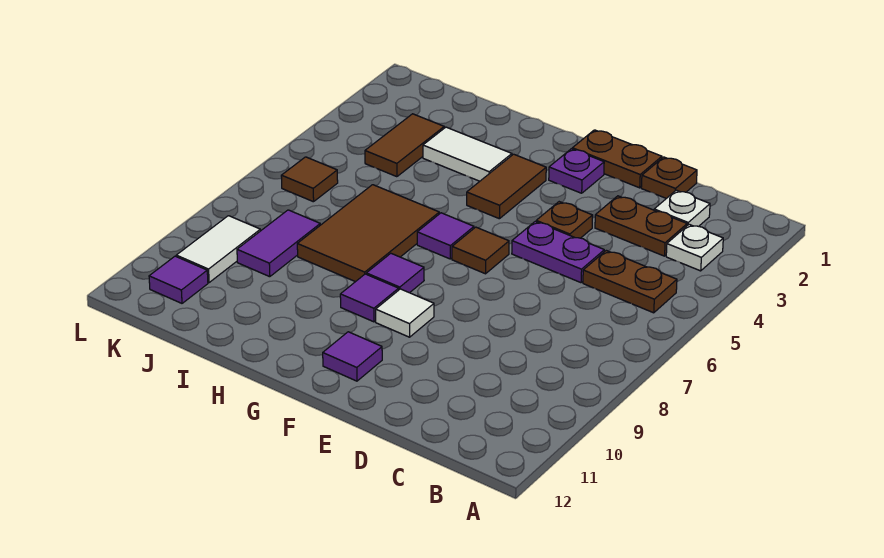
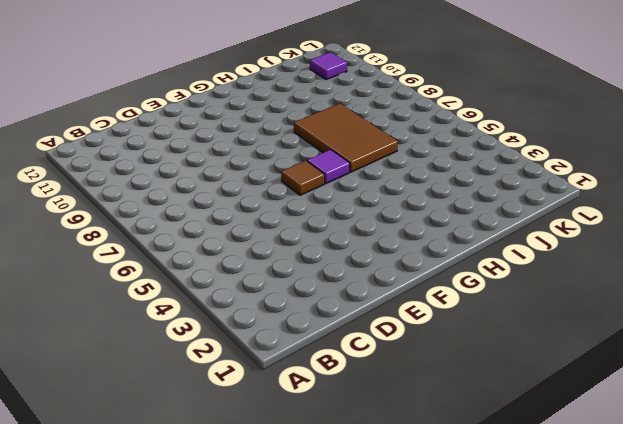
none -> white 1x1 plate [666,224,723,271]
none -> brown 1x2 plate [583,250,677,313]
none -> white 1x1 plate [654,190,710,226]

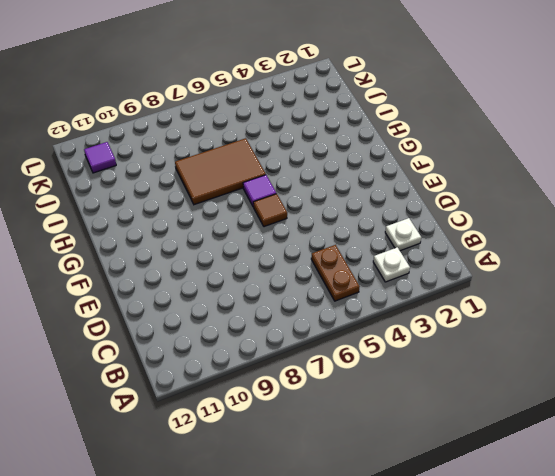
none -> brown 1x2 plate [595,196,687,256]
none -> brown 1x1 plate [641,157,697,198]
none -> purple 1x2 plate [512,221,604,283]

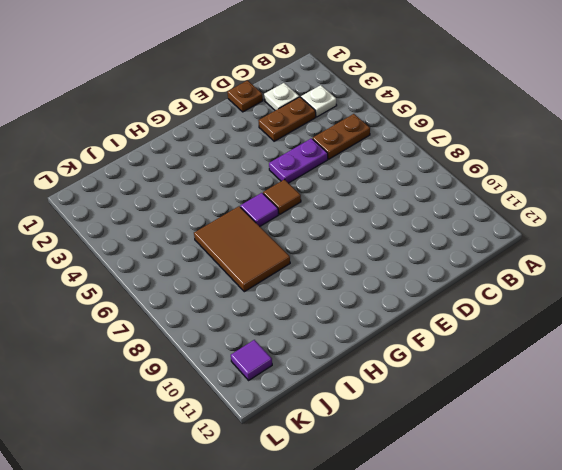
none -> brown 1x2 plate [572,130,662,188]
none -> brown 1x1 plate [536,202,593,238]
none -> purple 1x1 plate [549,149,604,193]

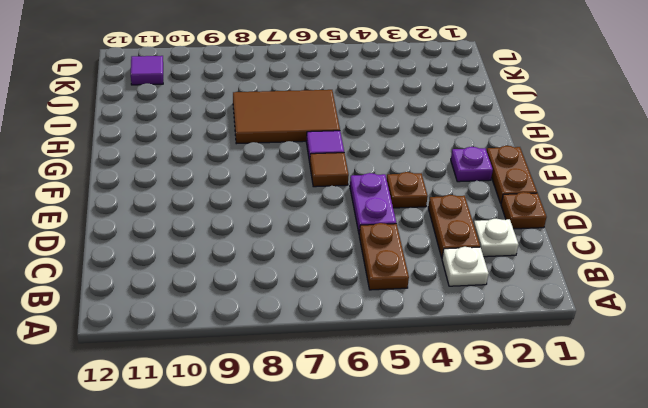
none -> white 1x1 tile [376,289,434,337]
none -> purple 1x1 tile [323,332,382,381]
none -> brown 1x2 tile [467,154,546,219]

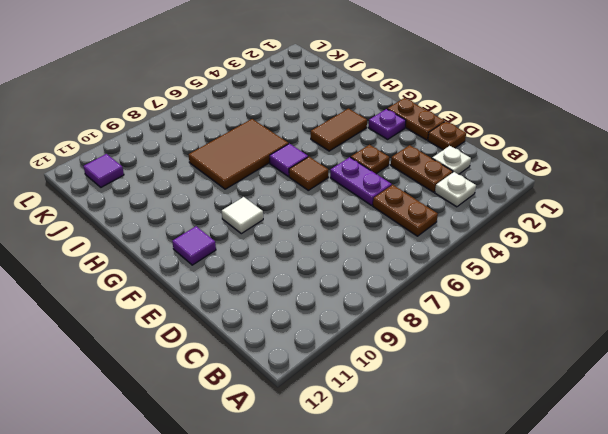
none -> purple 1x1 tile [366,253,424,293]
none -> purple 1x1 tile [340,274,399,322]
none -> white 1x2 tile [423,127,512,181]

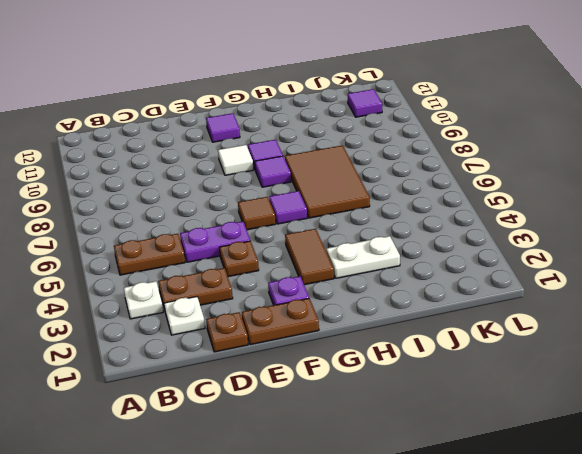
white 1x2 plate [326,236,400,278] -> white 1x2 tile [423,127,512,181]
none -> brown 1x2 tile [365,114,444,177]
none -> purple 1x2 tile [237,210,320,277]
none -> brown 1x1 tile [281,157,338,202]

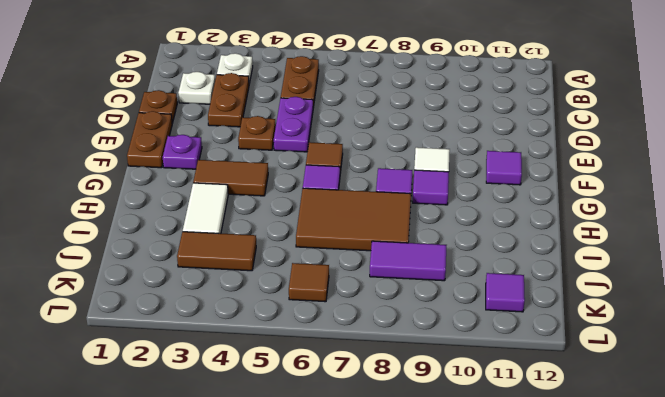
none -> white 1x2 tile [176,216,260,283]

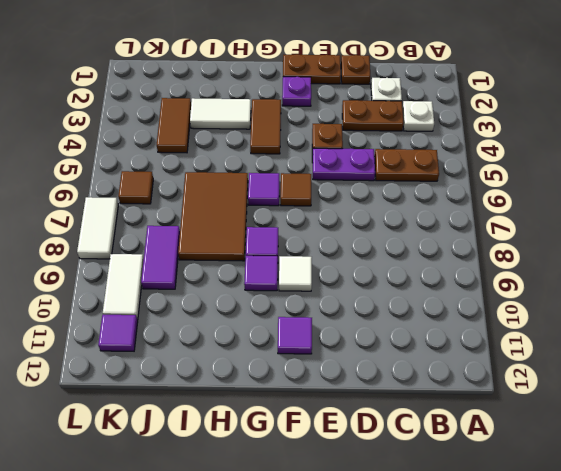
white 1x2 tile [77,197,118,259] -> none

